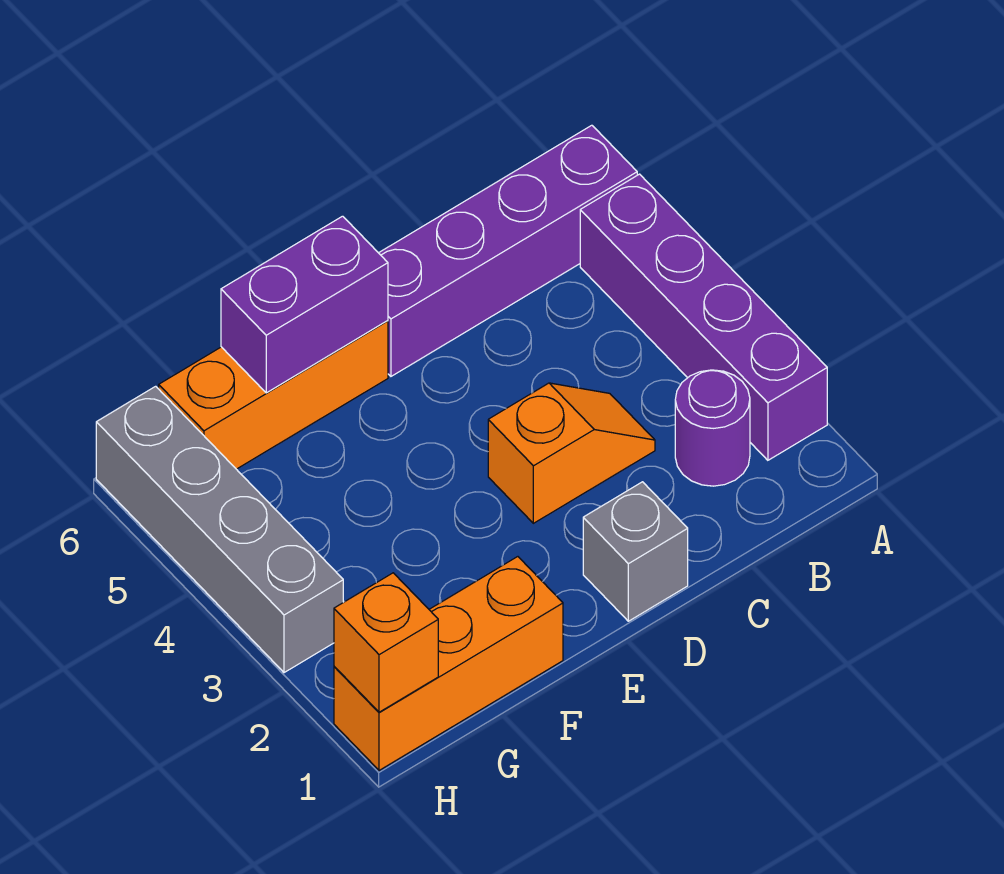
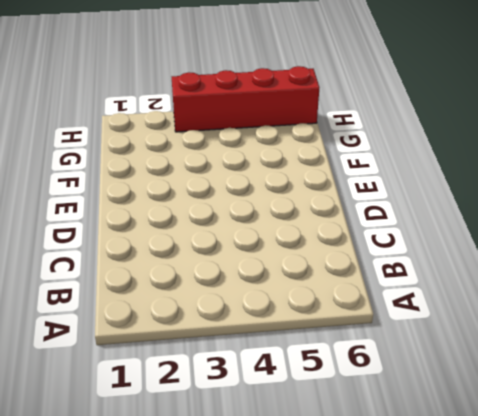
red 1x4 brick [172,66,319,132] -> grey 1x4 brick [96,386,343,673]
none -> purple 1x4 brick [580,174,827,460]
none -> purple 1x4 brick [379,125,637,376]

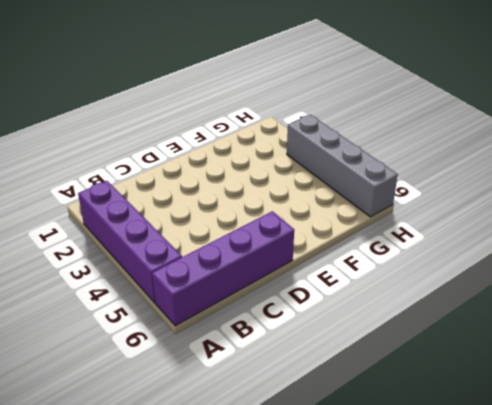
none -> purple 1x1 round brick [675,370,750,486]
none -> orange 1x2 slope [488,383,655,523]

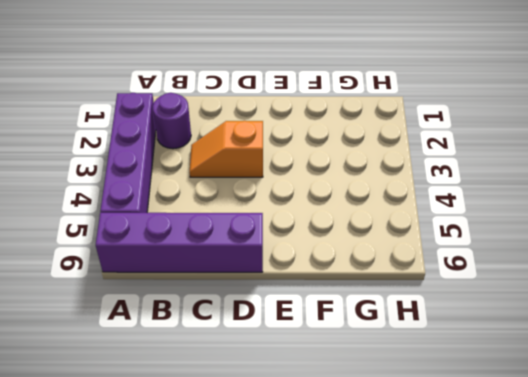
none -> grey 1x1 brick [583,482,688,621]
none -> orange 1x3 brick [159,321,388,469]

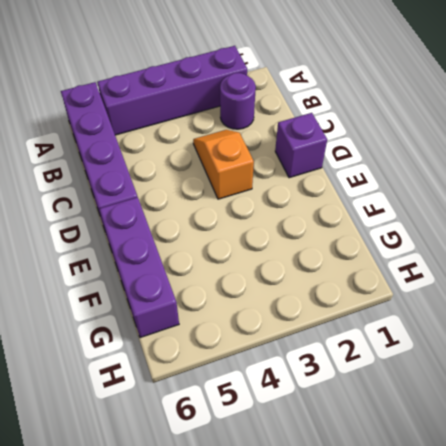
purple 1x1 brick [275,113,327,178] -> grey 1x1 brick [583,482,688,621]
purple 1x3 brick [99,197,179,338] -> orange 1x3 brick [159,321,388,469]
none -> orange 1x3 brick [334,557,563,770]
none -> grey 1x4 brick [96,386,343,673]

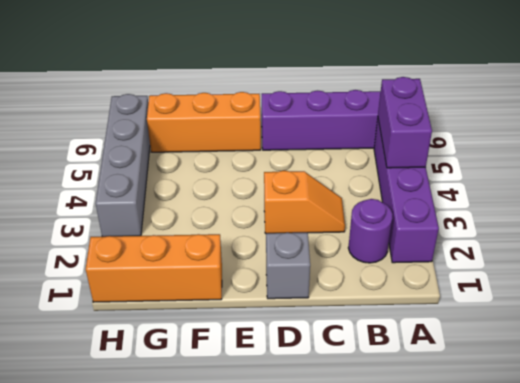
purple 1x2 brick [378,77,432,168] -> purple 1x2 brick turned to [221,216,388,393]
none -> orange 1x1 brick [334,573,438,712]

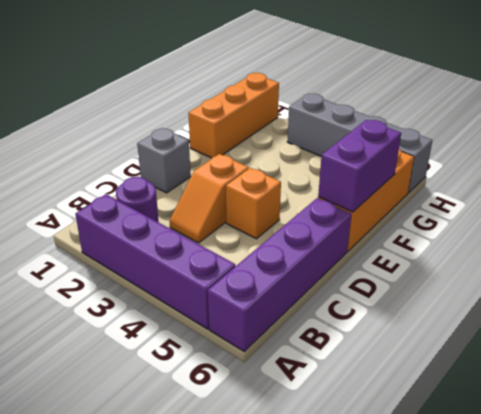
orange 1x1 brick [226,168,281,239] -> orange 1x1 brick moved to [334,573,438,712]

